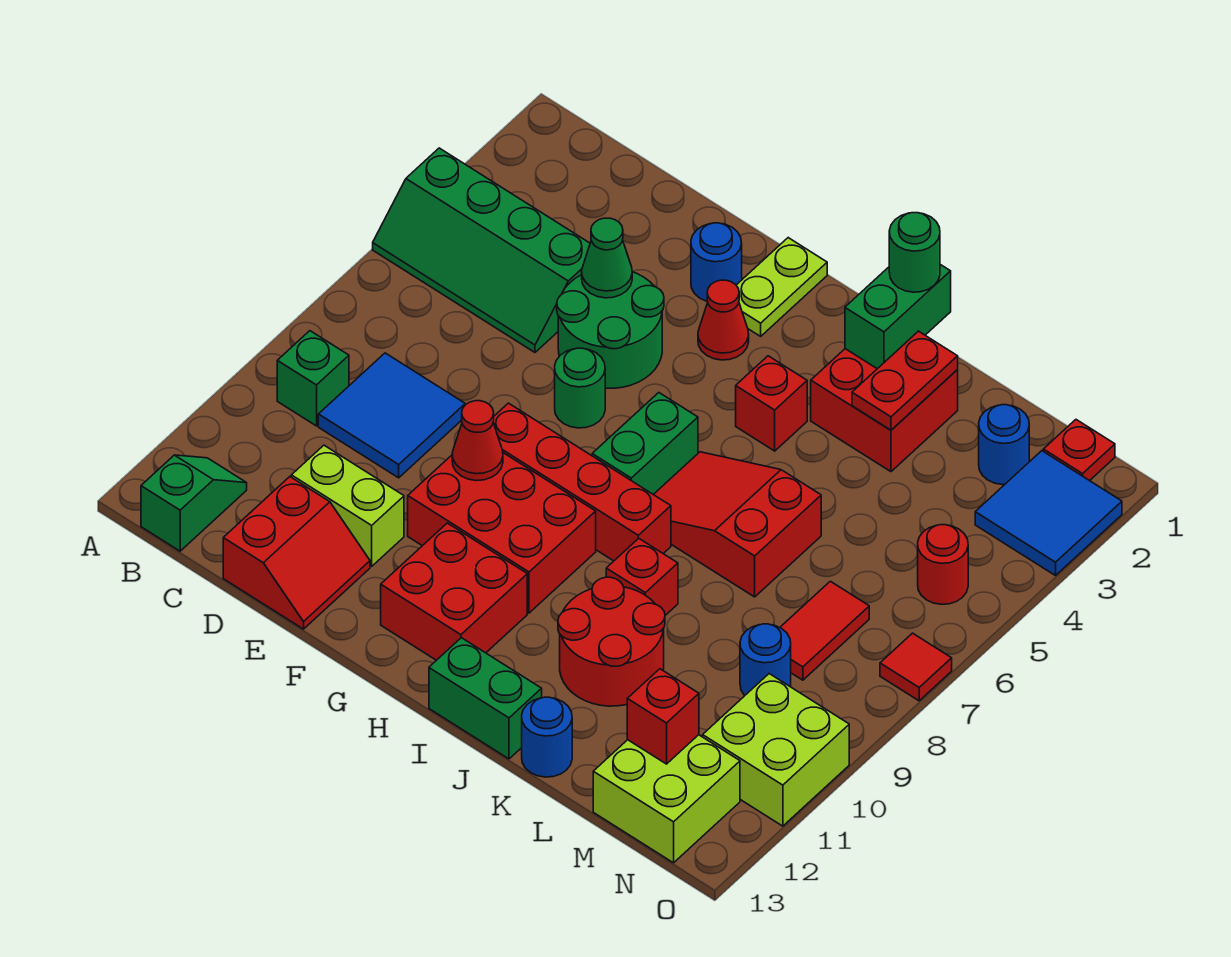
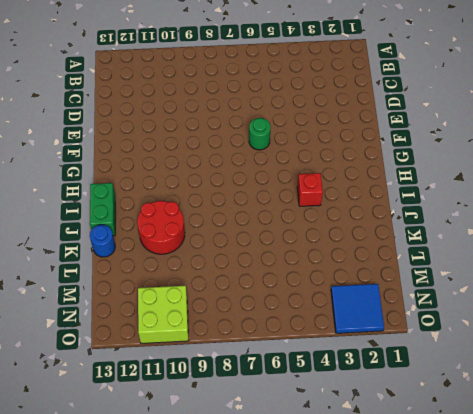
none -> green 2x4 slope [373,148,590,352]
none -> green 1x1 brick [277,331,349,426]
none -> green 1x2 slope [141,455,247,551]
none -> blue 2x2 tile [318,353,465,478]

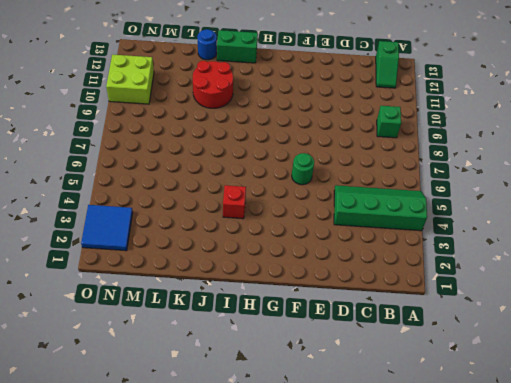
none -> blue 2x2 tile [318,353,465,478]
none -> lime 1x2 brick [291,445,404,566]
none -> red 2x2 slope [223,477,370,629]
none -> green 2x2 round brick [557,272,664,388]

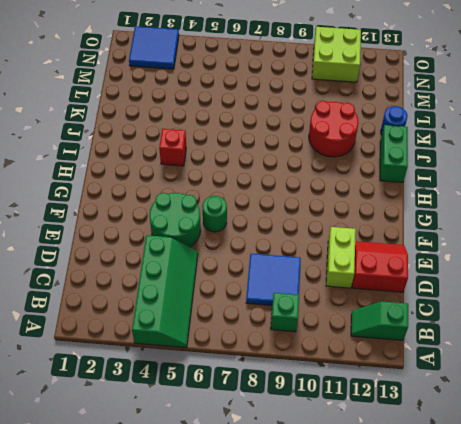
none -> blue 1x1 round brick [691,223,742,302]
none -> red 1x4 brick [493,403,671,561]
none -> red 2x3 brick [408,453,596,613]
none -> lime 1x2 plate [736,238,827,336]

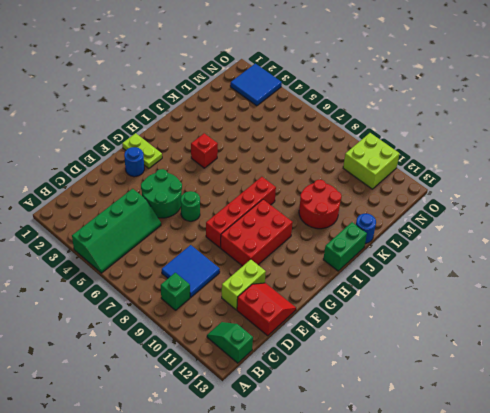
none -> red 1x1 cone [698,280,749,360]
none -> red 2x2 brick [381,523,527,660]
none -> green 1x2 brick [592,393,698,494]
none -> red 2x3 slope [653,452,821,597]

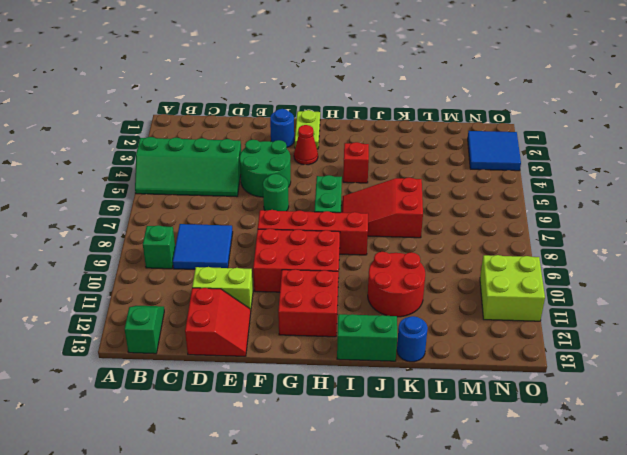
none -> red 2x2 brick [811,349,958,472]
none -> red 1x1 brick [606,538,678,615]
none -> blue 1x1 round brick [979,405,1029,485]
none -> red 1x2 tile [780,581,869,680]

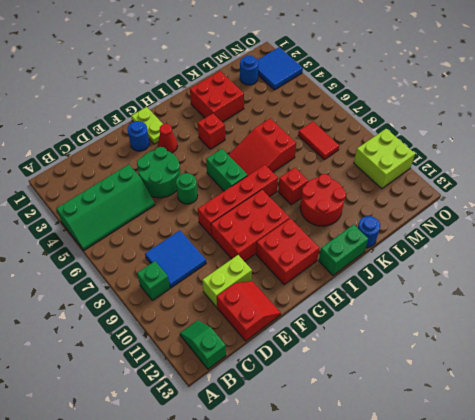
none -> blue 1x1 round brick [740,624,791,695]
none -> lime 2x2 brick [593,735,740,863]
none -> red 1x1 plate [1043,420,1115,481]
none -> red 1x1 round brick [918,525,968,604]

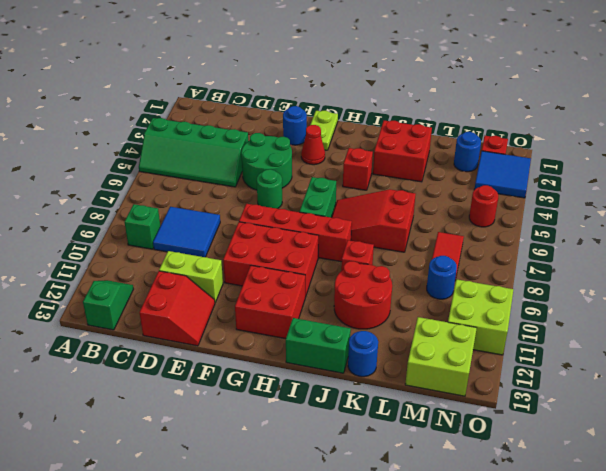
none -> red 1x1 tile [880,633,952,701]
none -> green 1x1 cone [582,218,632,298]
none -> red 1x1 cone [452,401,503,481]
none -> green 1x2 brick [845,265,951,369]

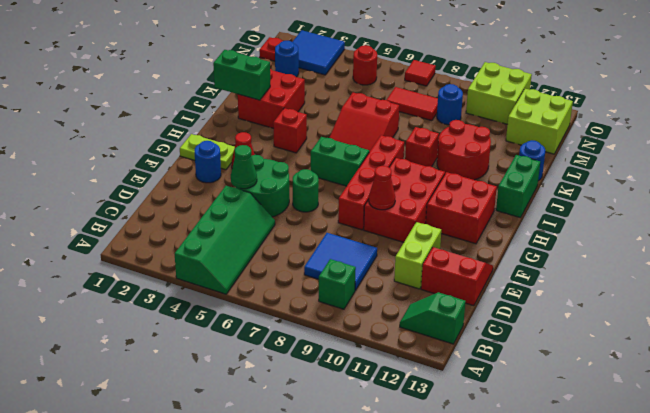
none -> red 1x2 plate [852,331,958,430]
none -> red 1x1 brick [627,669,699,764]
none -> green 1x1 round brick [889,213,940,292]

